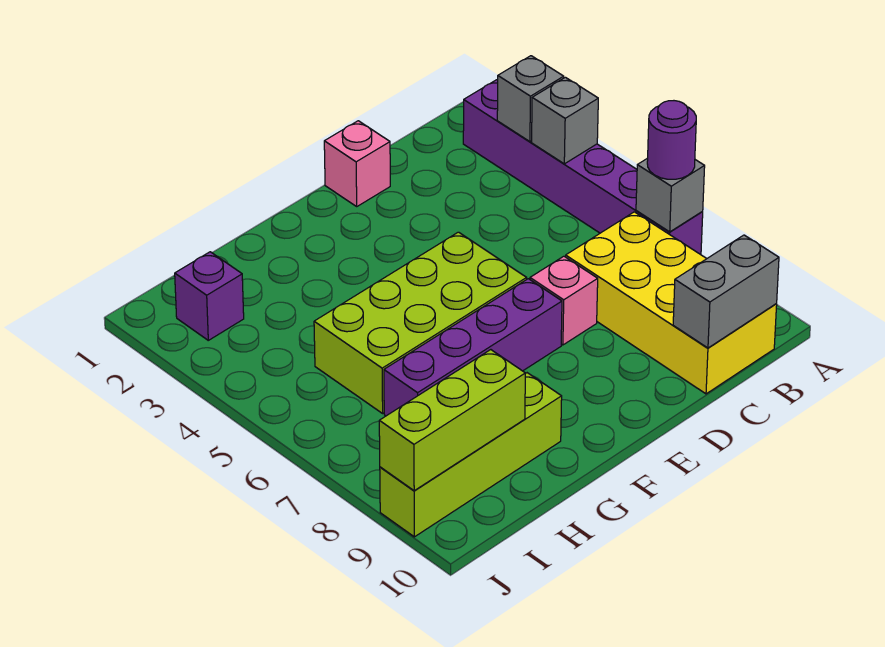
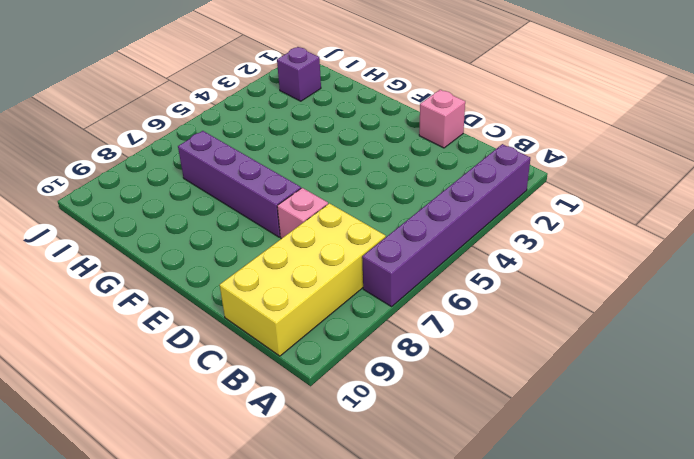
none -> lime 2x4 brick [314,232,527,413]
none -> lime 1x4 brick [380,373,562,537]
none -> grey 1x1 brick [497,56,564,142]

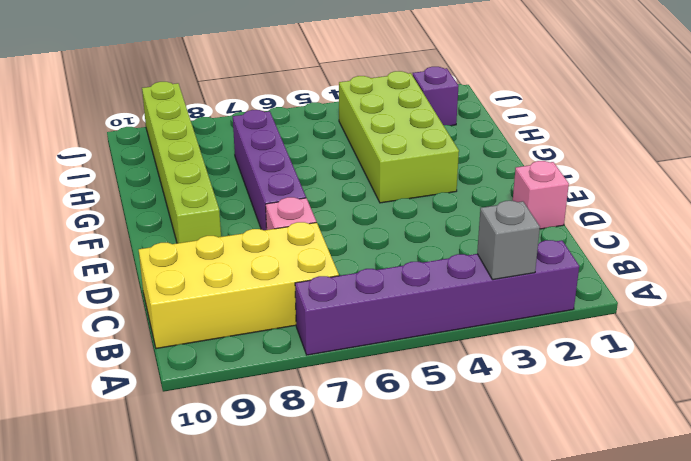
lime 1x6 brick [142,82,221,243] -> lime 1x4 brick [380,373,562,537]
lime 2x4 brick [339,71,459,203] -> lime 2x4 brick moved to [314,232,527,413]
none -> grey 1x1 brick [532,77,598,164]
none -> grey 1x1 brick [636,158,705,232]
none -> grey 1x2 brick [673,235,779,348]

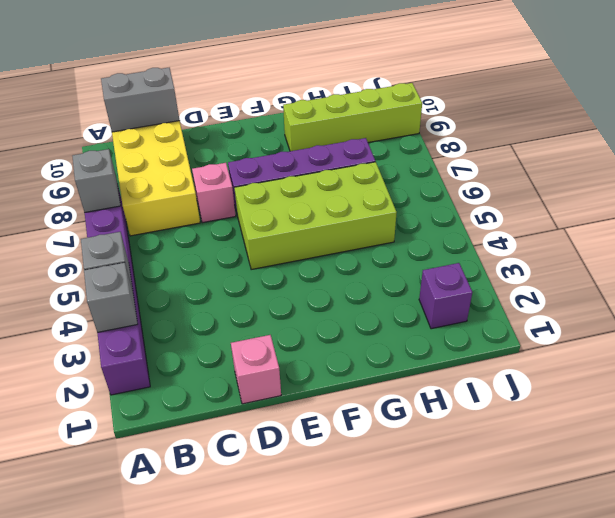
none -> lime 1x3 brick [379,350,525,491]
none -> purple 1x1 round brick [647,101,696,179]

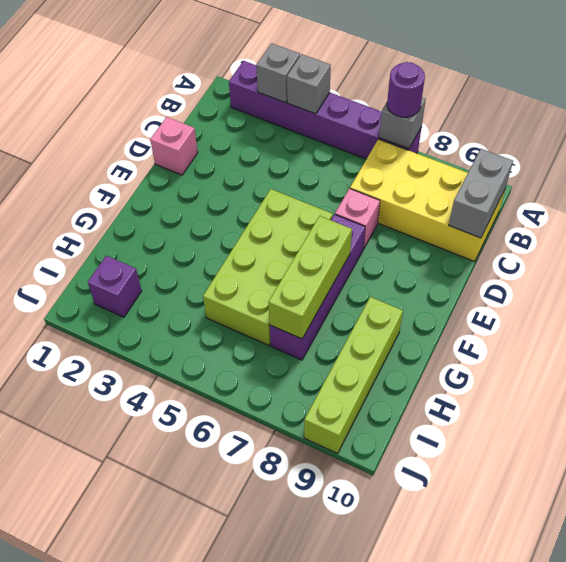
lime 1x3 brick [268,216,352,339] -> lime 1x3 brick moved to [379,350,525,491]

